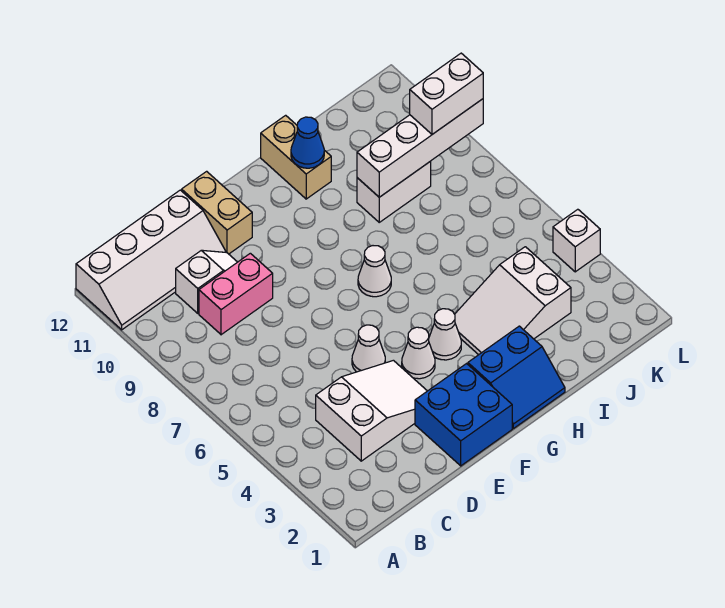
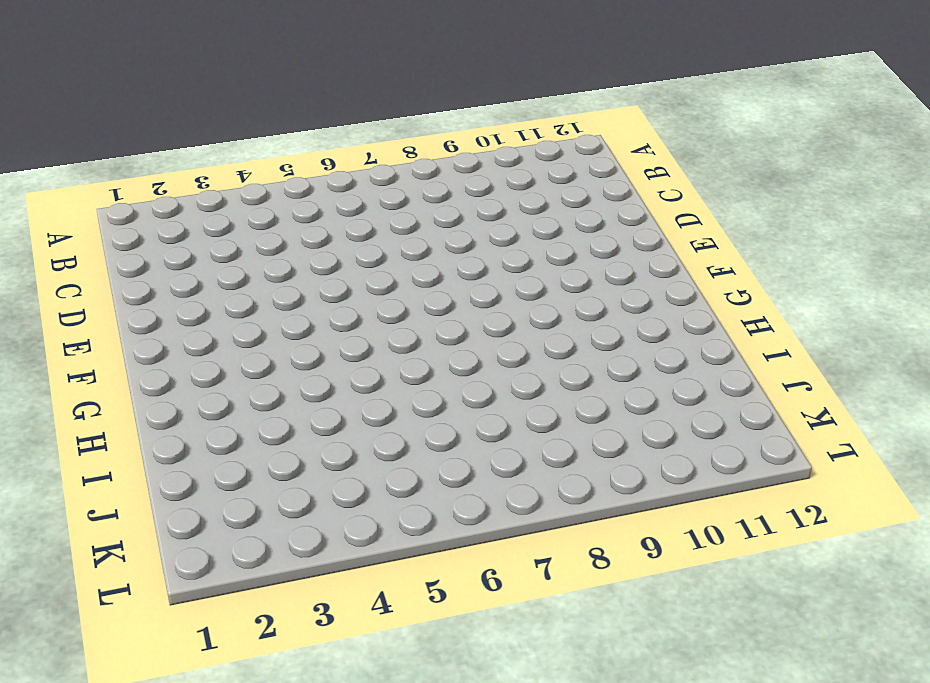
none -> white 2x4 slope [76,190,226,330]
none -> white 2x3 slope [316,360,427,461]
none -> pink 1x2 brick [199,253,273,335]

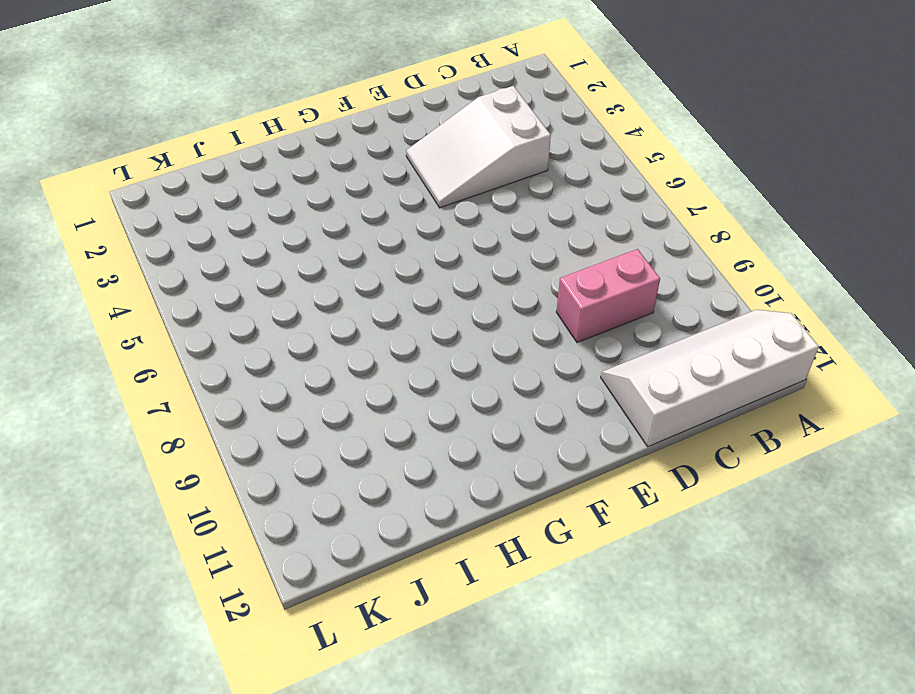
none -> white 1x2 slope [176,250,237,313]
none -> blue 2x2 brick [415,364,512,466]
none -> white 1x1 cone [352,325,385,372]

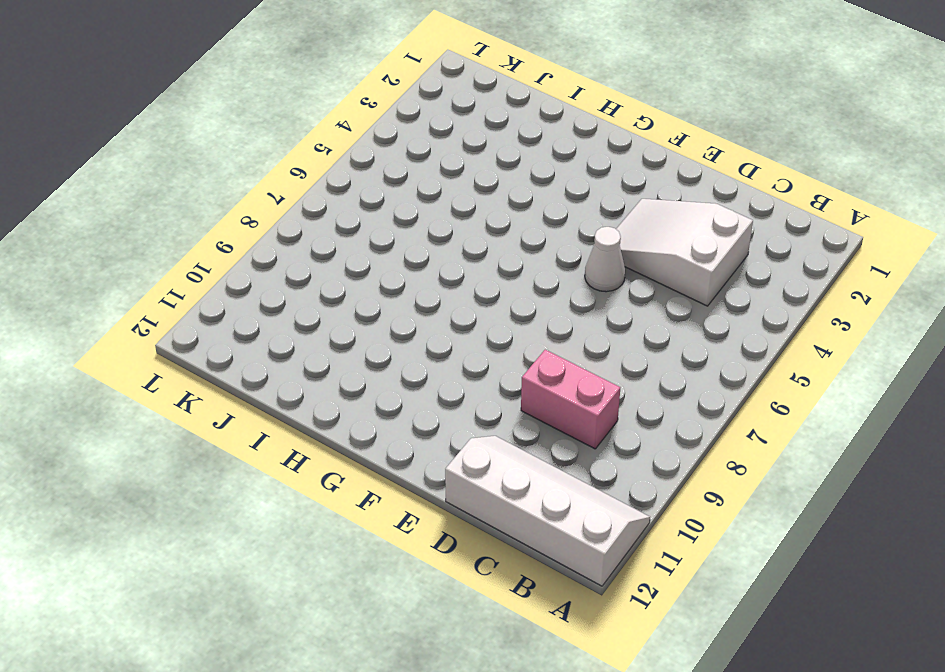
none -> white 1x2 slope [176,250,237,313]
none -> blue 2x2 brick [415,364,512,466]
none -> tan 1x2 brick [182,171,252,254]

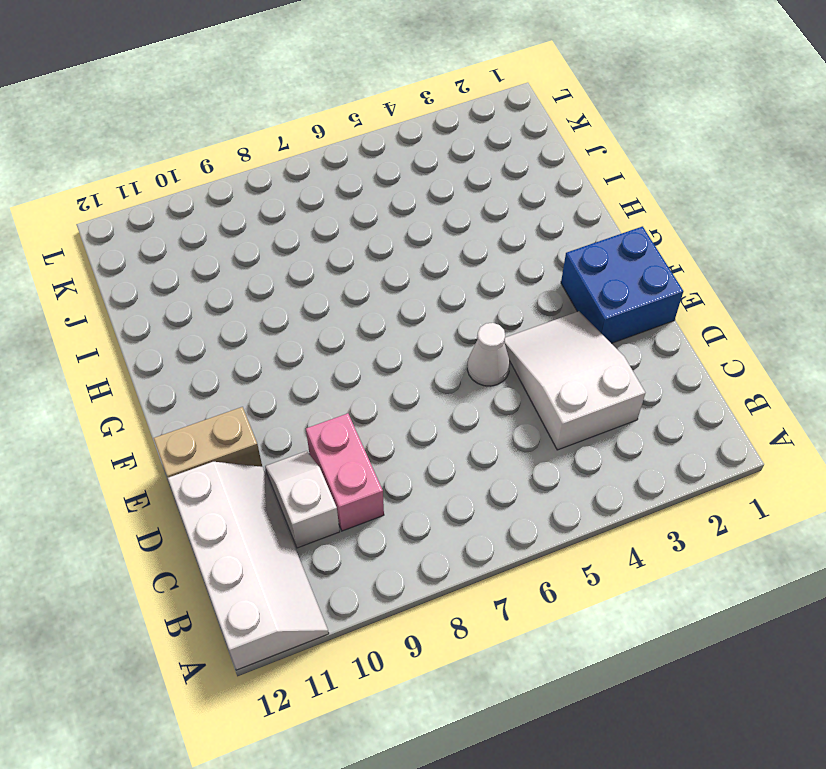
none -> white 1x1 cone [402,327,435,379]
none -> blue 2x2 slope [468,326,565,429]
none -> white 1x1 cone [429,309,461,360]

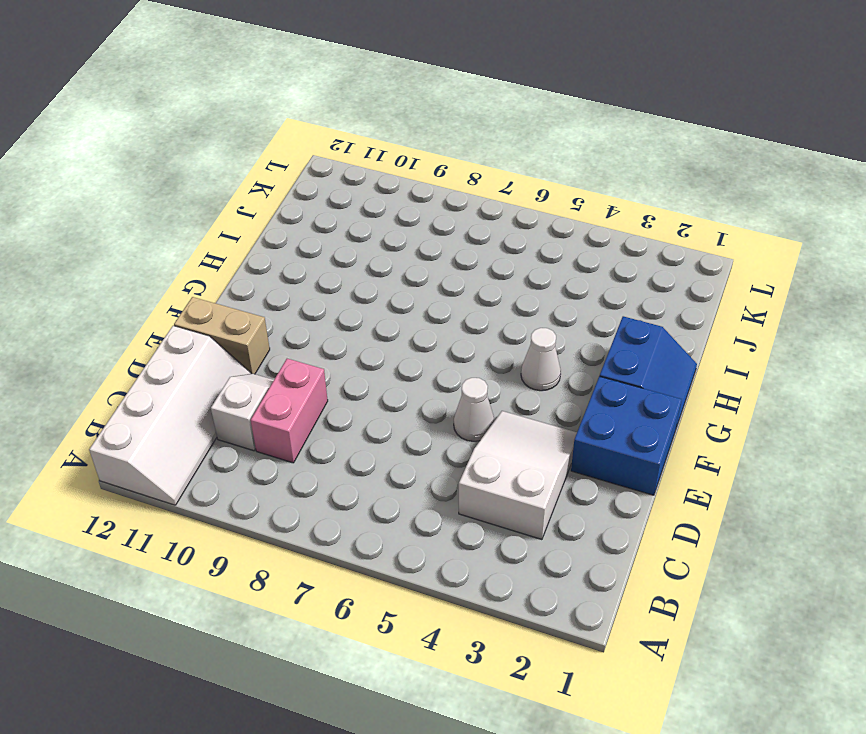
none -> white 1x1 cone [402,327,435,379]
none -> white 1x1 cone [358,246,391,297]
none -> white 2x3 slope [455,247,571,355]

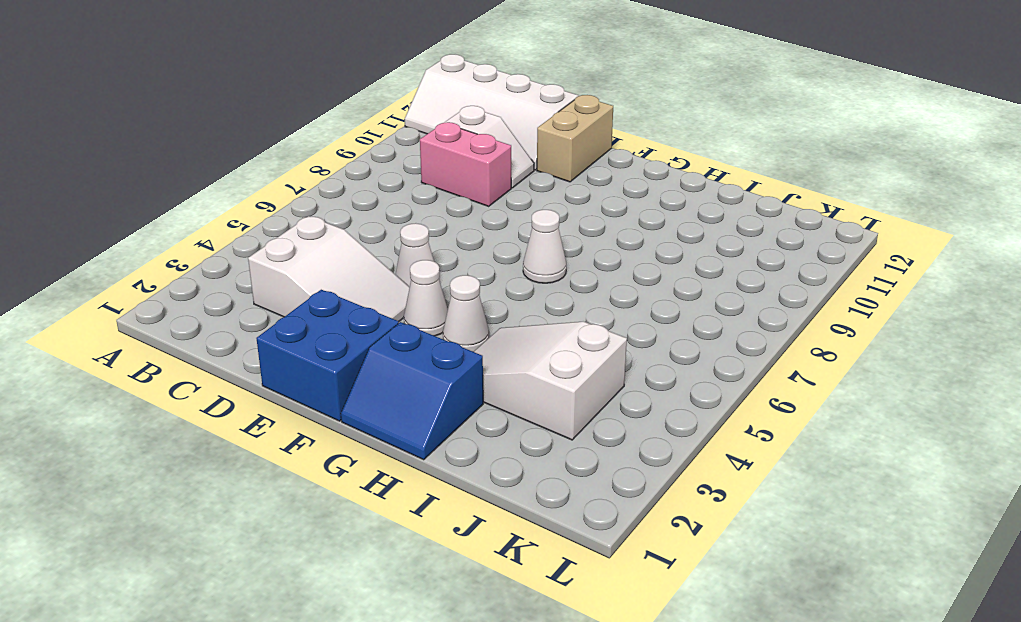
none -> tan 1x2 brick [261,115,331,199]
none -> white 1x2 brick [357,161,431,222]
none -> white 1x1 brick [553,209,600,272]

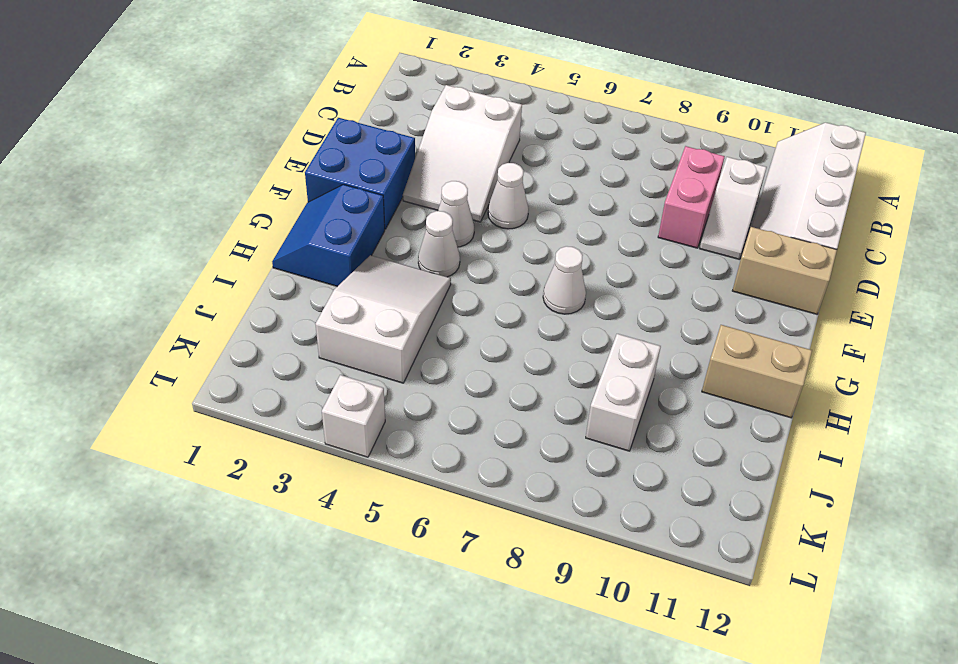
none -> blue 1x1 cone [291,117,324,168]
none -> white 1x4 brick [357,99,483,197]
none -> white 1x2 brick [410,53,483,134]

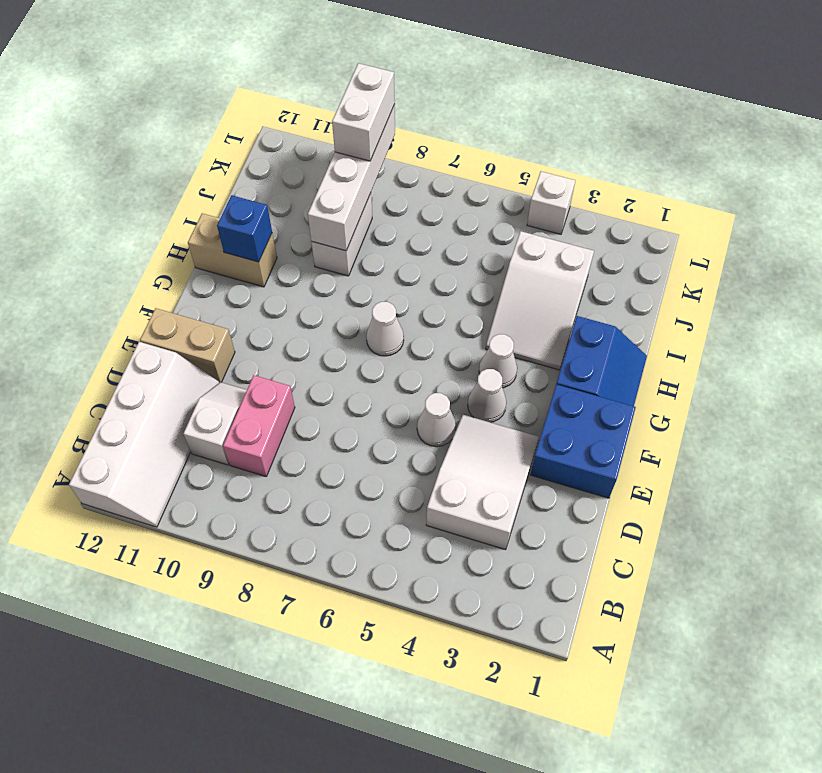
blue 1x1 brick [217,195,272,262] -> blue 1x1 cone [291,117,324,168]

